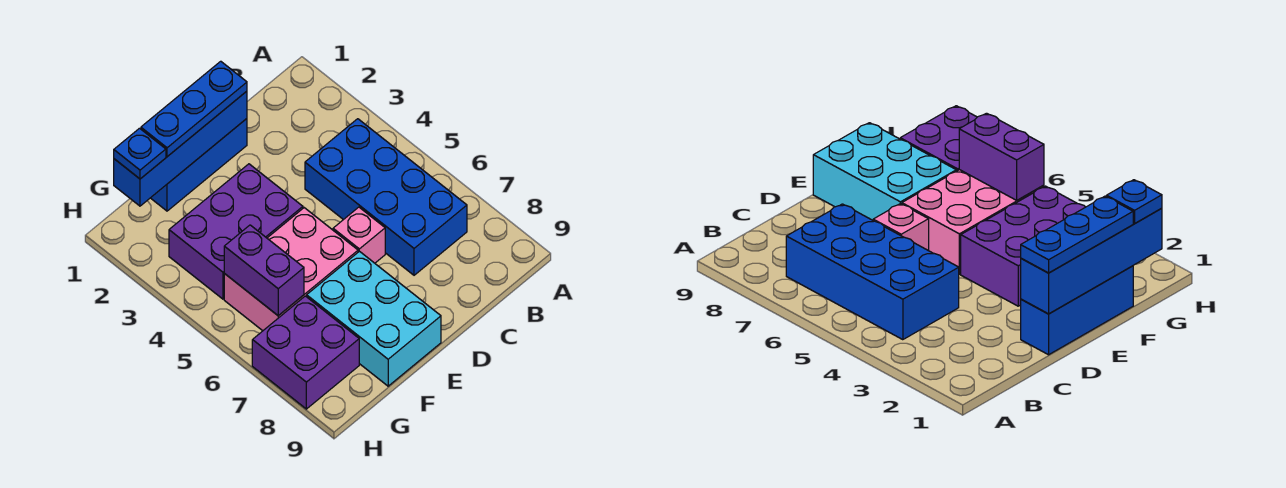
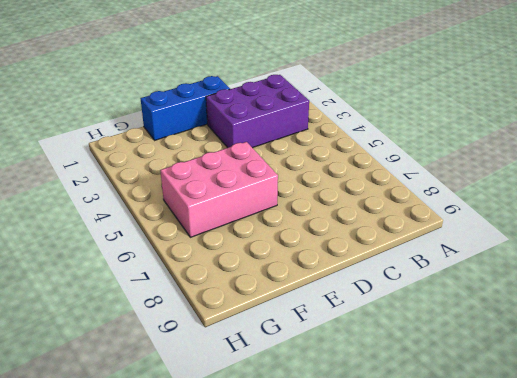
purple 2x3 brick [206,75,309,148] -> purple 2x3 brick moved to [169,164,303,299]
none -> blue 2x4 brick [305,119,467,275]
none -> pink 1x1 brick [333,207,385,263]

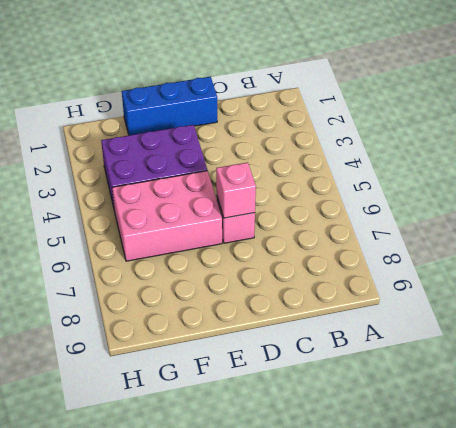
pink 1x1 brick [216,162,256,218] -> none
none -> blue 2x4 brick [305,119,467,275]
none -> cyan 2x3 brick [307,251,441,386]

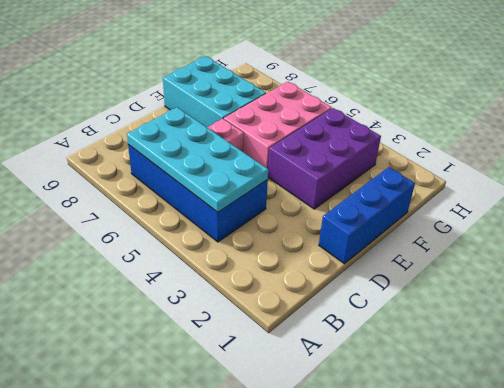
cyan 2x4 plate [127,107,268,212] -> none
none -> purple 2x2 brick [252,296,359,409]
none -> blue 1x4 brick [114,91,247,206]

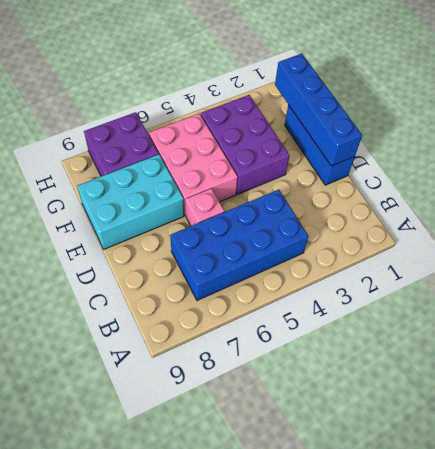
none -> purple 1x2 brick [224,225,304,316]
none -> blue 1x3 plate [141,61,247,157]

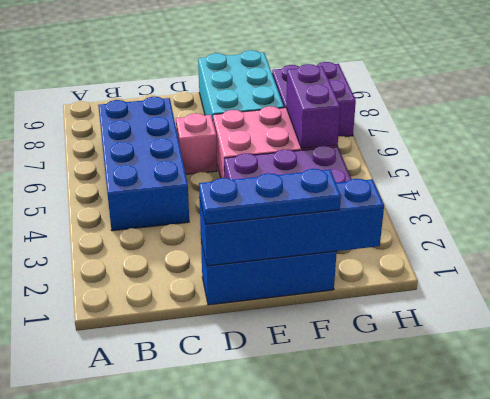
none -> blue 1x1 plate [114,128,166,179]

